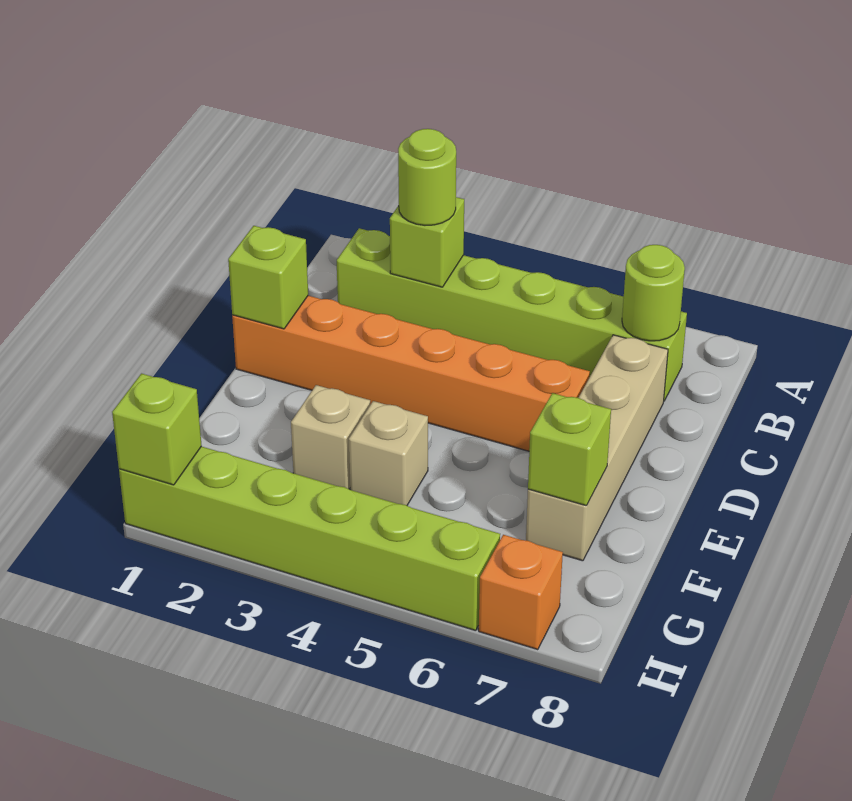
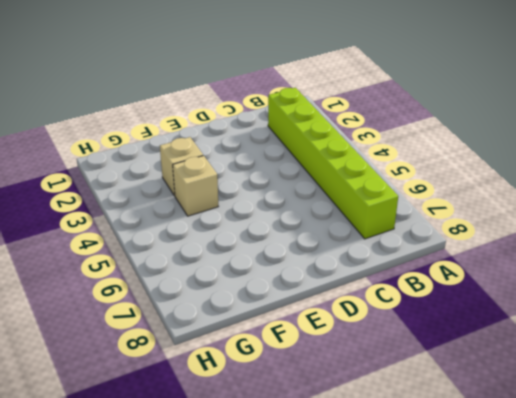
none -> tan 1x4 brick [526,335,668,561]
none -> orange 1x6 brick [232,296,590,451]
none -> lime 1x6 brick [119,446,500,631]

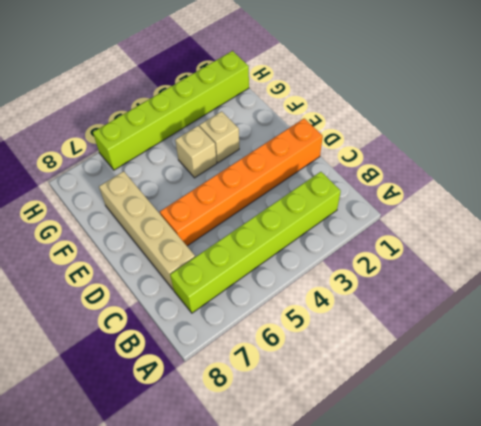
none -> orange 1x1 brick [479,535,563,650]
none -> lime 1x1 brick [390,197,464,287]
none -> lime 1x1 round brick [622,245,685,341]

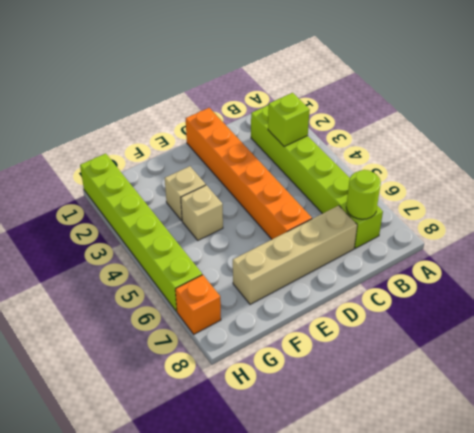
none -> lime 1x1 brick [228,226,308,329]
none -> lime 1x1 brick [528,393,611,506]
none -> lime 1x1 brick [112,374,202,485]

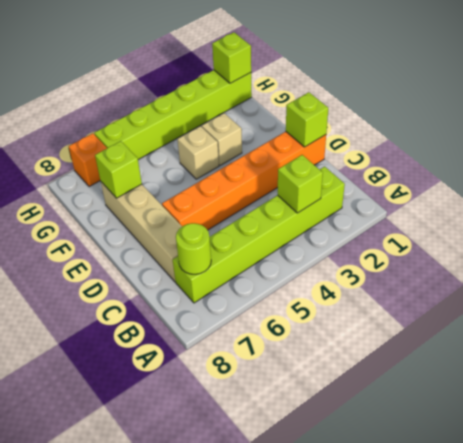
none -> lime 1x1 round brick [398,129,456,225]

